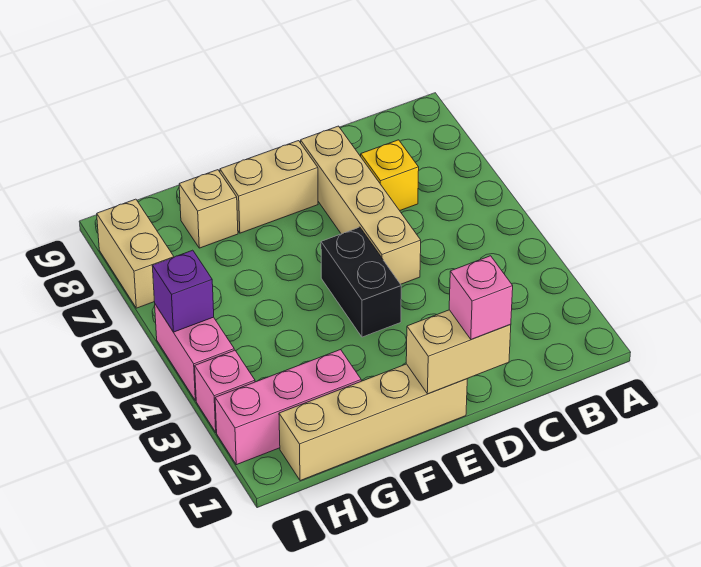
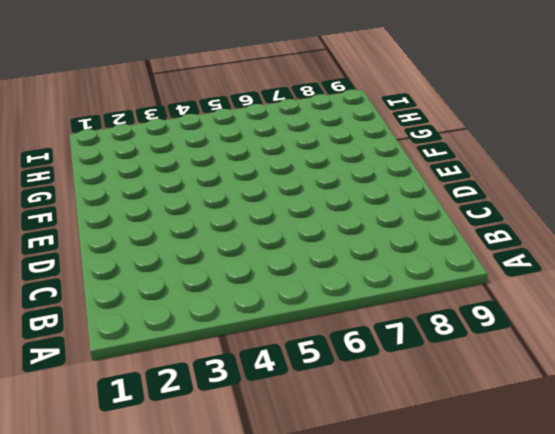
none -> yellow 1x1 brick [361,140,419,211]
none -> tan 1x4 brick [301,126,421,284]
none -> tan 1x4 brick [279,364,467,481]

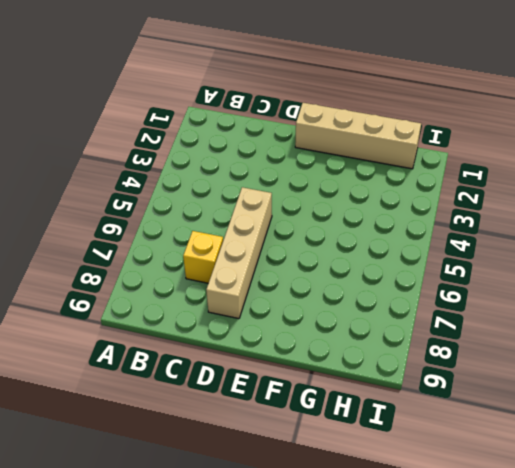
none -> black 1x2 brick [321,227,401,337]
none -> tan 1x2 brick [220,141,318,233]
none -> pink 1x3 brick [215,350,361,465]

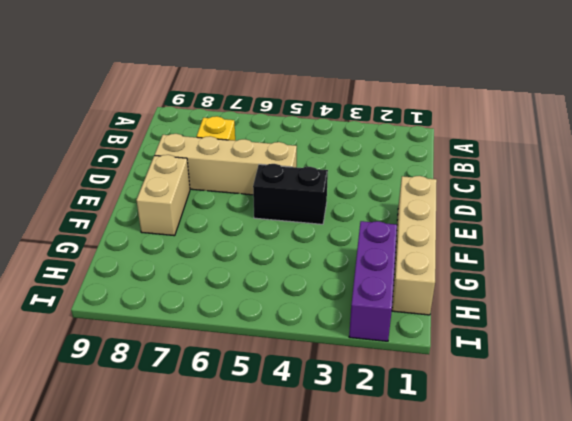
purple 1x3 brick [349,221,397,341] -> pink 1x3 brick [215,350,361,465]
none -> tan 1x1 brick [179,170,238,248]
none -> pink 1x1 brick [195,350,255,432]
none -> pink 1x2 brick [155,304,234,401]

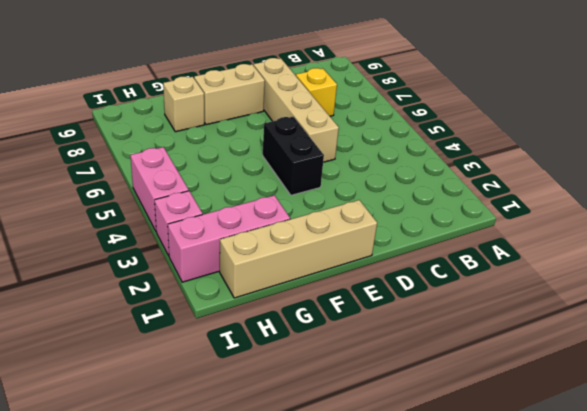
none -> tan 1x2 brick [97,199,174,308]
none -> tan 1x2 brick [406,310,511,394]
none -> purple 1x1 brick [152,250,214,332]

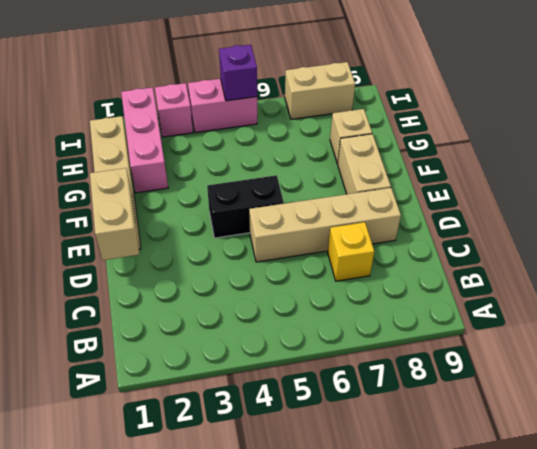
none -> pink 1x1 brick [449,256,513,339]

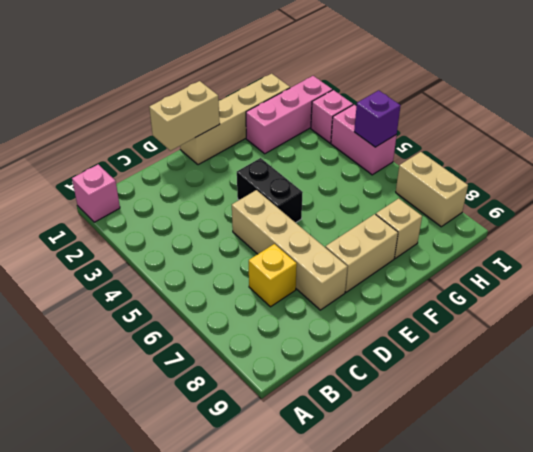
pink 1x1 brick [72,164,120,222] -> pink 1x1 brick moved to [449,256,513,339]

